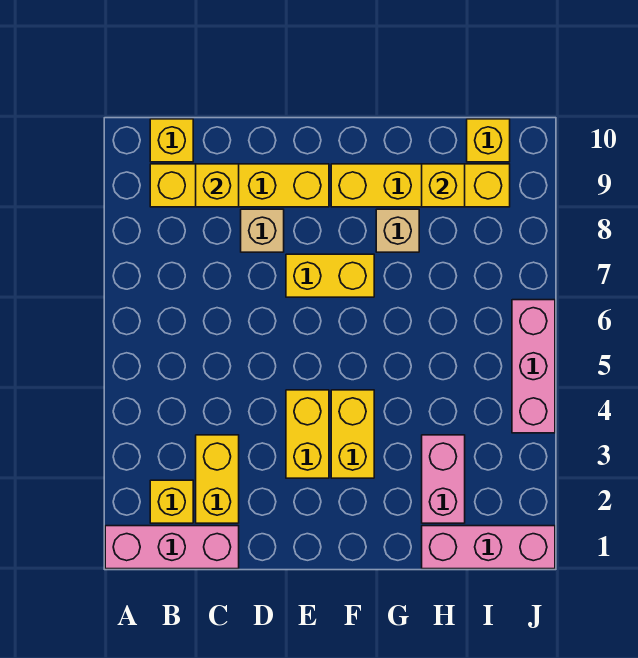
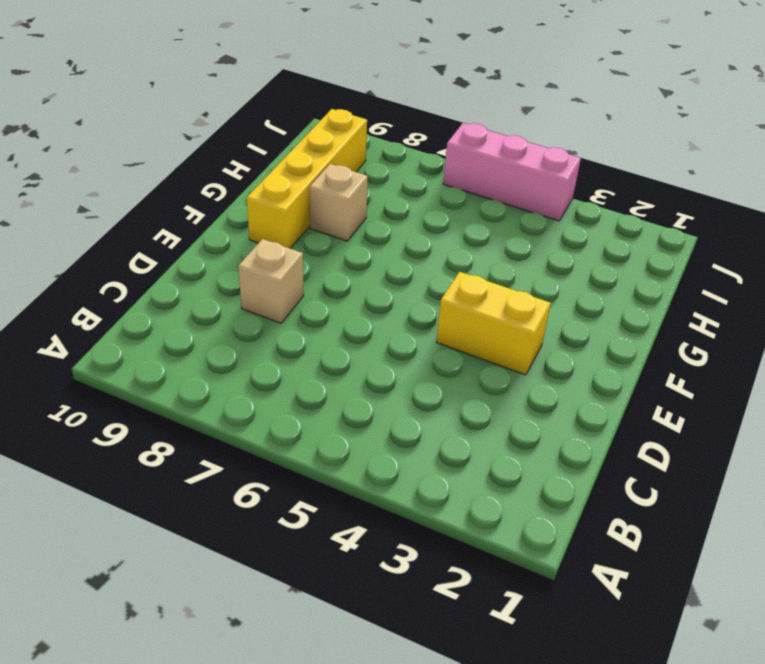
none -> pink 1x3 brick [105,526,239,569]
none -> yellow 1x1 brick [150,480,193,523]
none -> yellow 1x4 brick [150,164,329,207]

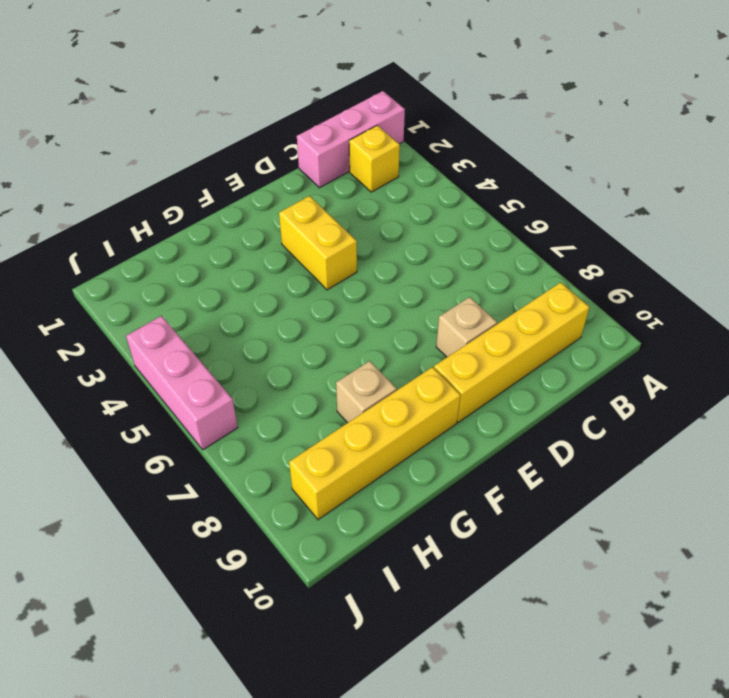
none -> yellow 1x1 brick [150,119,193,162]
none -> yellow 1x2 brick [196,435,239,523]
none -> yellow 1x2 brick [286,254,374,297]

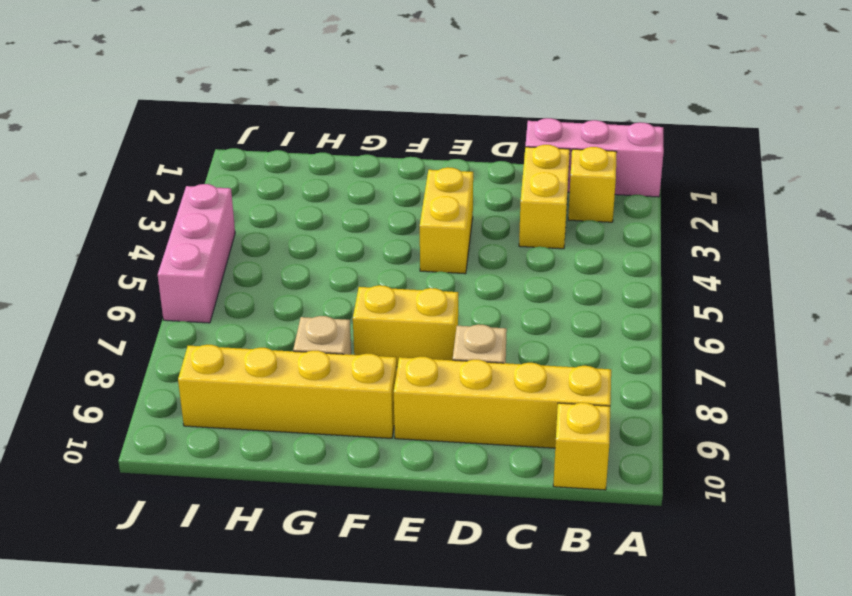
none -> yellow 1x2 brick [331,390,374,478]
none -> pink 1x3 brick [422,526,555,569]
none -> pink 1x2 brick [422,435,465,523]

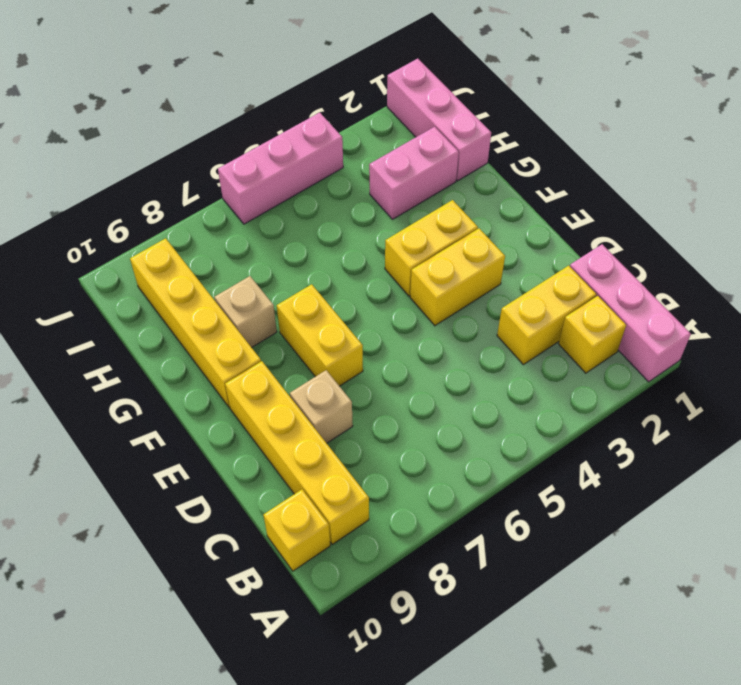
none -> yellow 1x1 brick [467,119,510,162]
none -> yellow 1x1 brick [196,164,239,207]
none -> yellow 1x1 brick [422,164,465,207]

